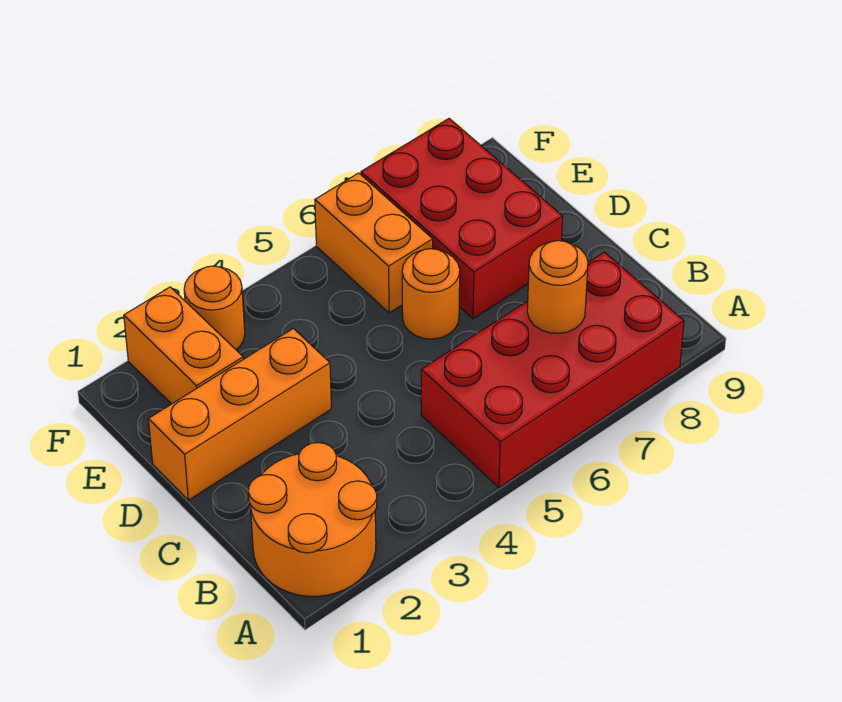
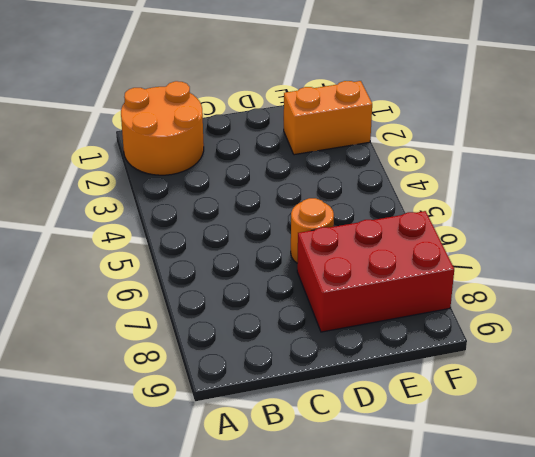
none -> red 2x4 brick [421,252,684,488]
none -> orange 1x3 brick [148,328,331,500]

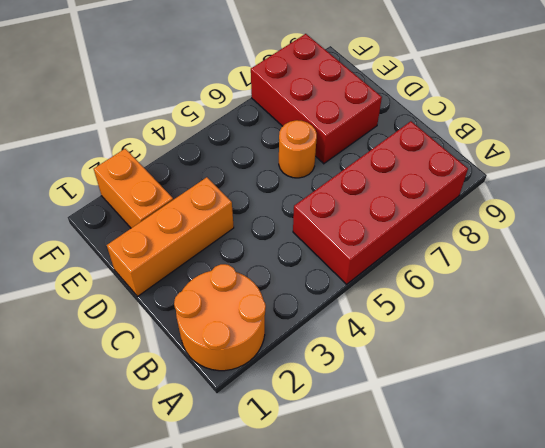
none -> orange 1x2 brick [315,173,433,313]
none -> orange 1x1 round brick [184,266,245,349]

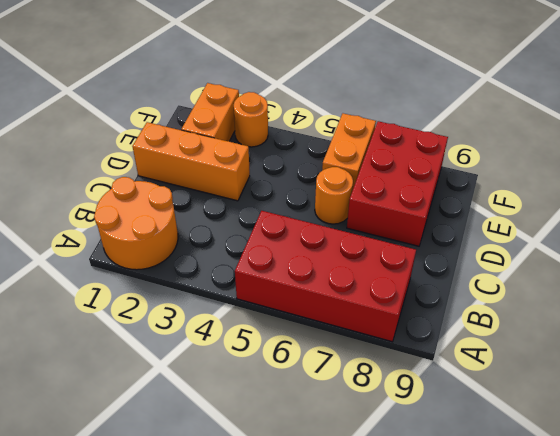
none -> orange 1x1 round brick [527,241,588,334]

